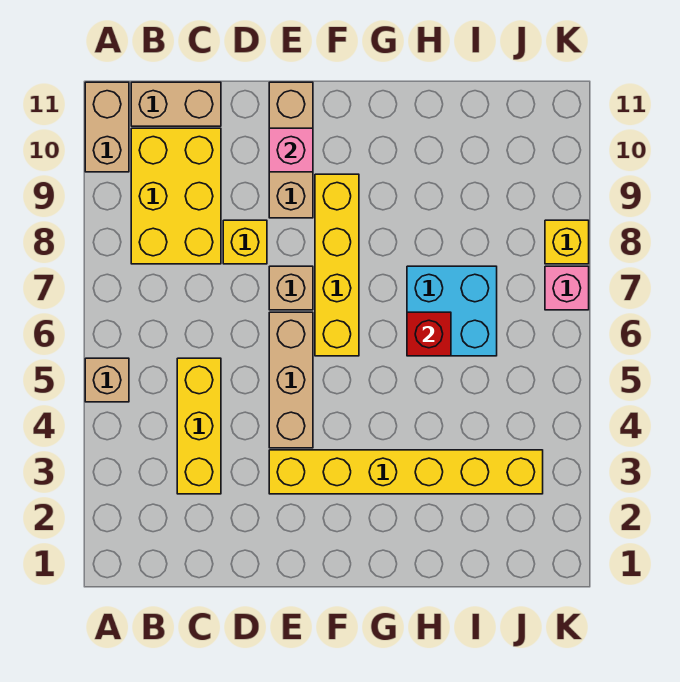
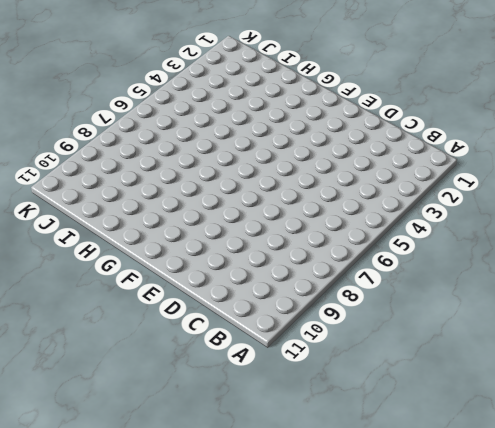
none -> tan 1x1 brick [85,358,129,402]
none -> tan 1x2 brick [85,82,129,172]
none -> yellow 2x3 brick [131,128,221,264]

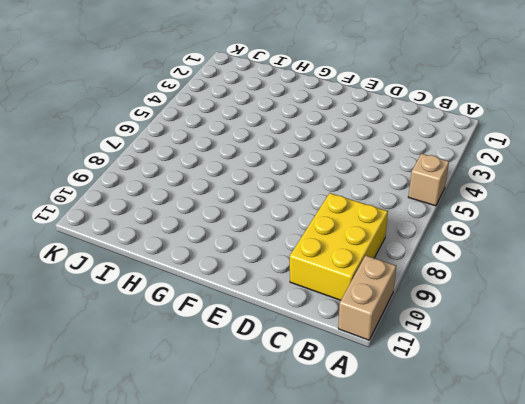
none -> tan 1x2 brick [131,82,221,126]
none -> yellow 1x3 brick [177,358,221,494]
none -> yellow 1x1 brick [223,220,267,264]

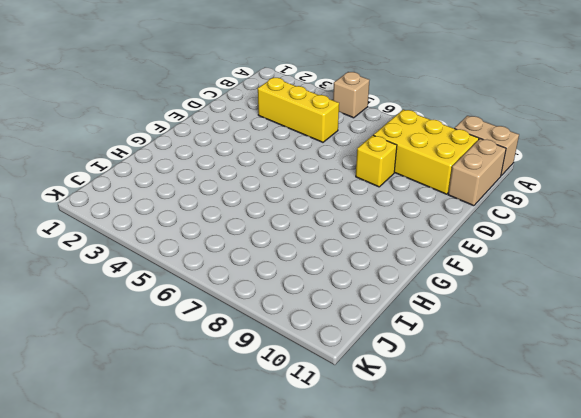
none -> yellow 1x6 brick [269,450,543,494]
none -> tan 1x3 brick [269,312,313,448]
none -> tan 1x1 brick [269,266,313,310]

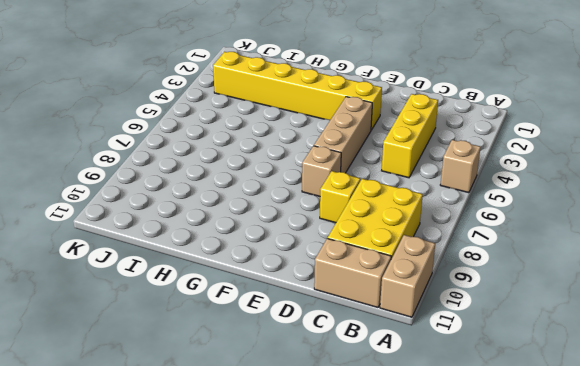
none -> tan 1x3 brick [269,82,313,218]
none -> yellow 1x4 brick [315,174,359,356]
none -> cyan 2x2 brick [407,266,497,356]

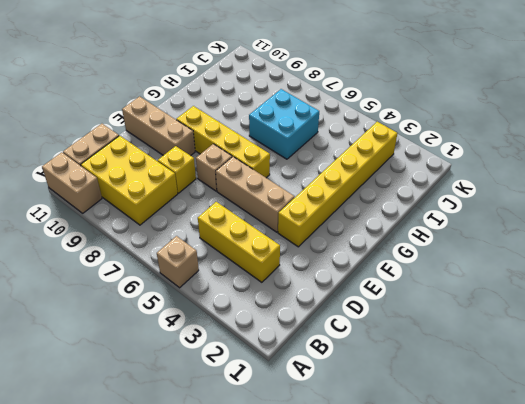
none -> pink 1x1 brick [545,266,589,310]
none -> yellow 1x1 brick [545,220,589,264]
none -> pink 1x1 brick [269,128,313,172]

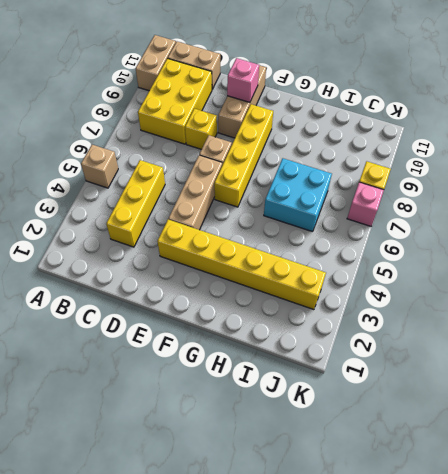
none -> red 1x1 brick [407,312,451,356]

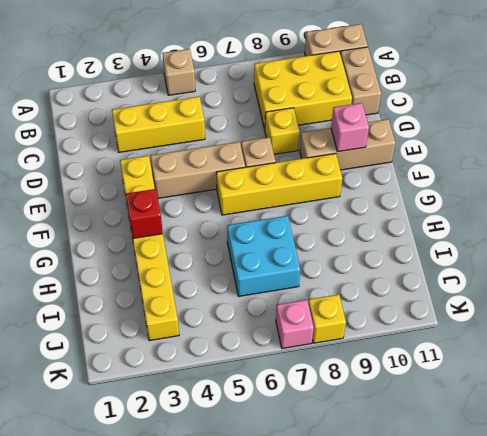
red 1x1 brick [126,189,163,238] -> red 1x1 brick moved to [407,312,451,356]

